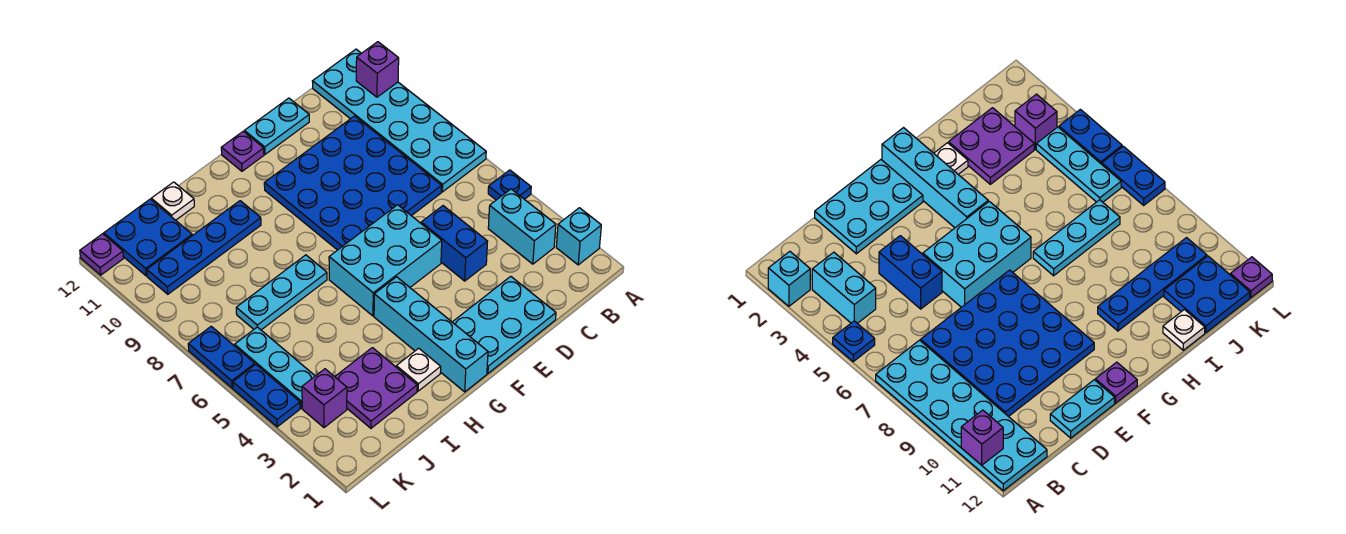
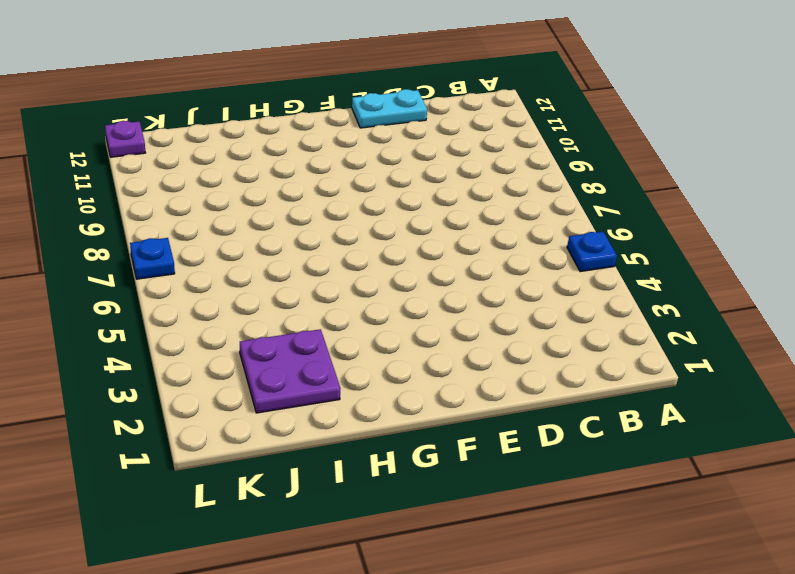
blue 1x1 plate [130,238,175,279] -> blue 1x2 plate [188,326,255,388]
none -> cyan 1x1 brick [556,208,601,265]
none -> cyan 2x6 plate [312,49,486,192]
none -> cyan 1x2 brick [488,189,556,264]

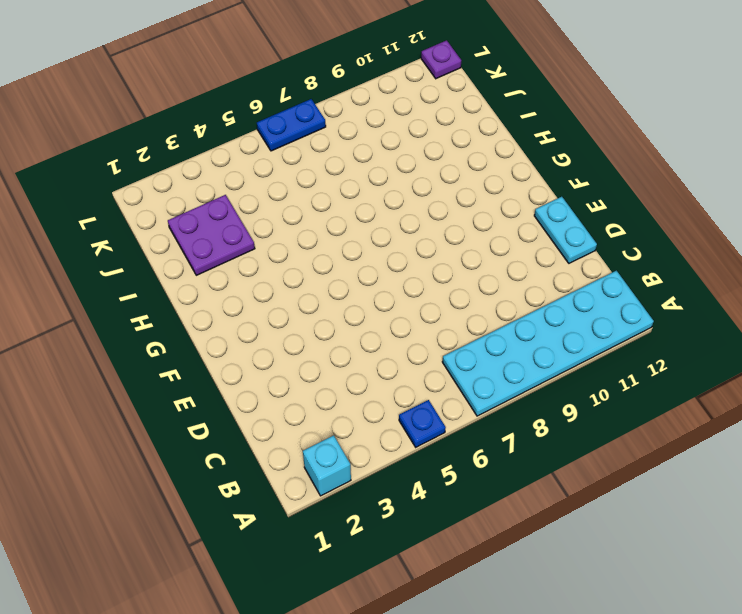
none -> cyan 1x2 brick [488,189,556,264]
none -> blue 4x4 plate [264,116,442,250]
none -> cyan 2x3 plate [453,276,556,373]

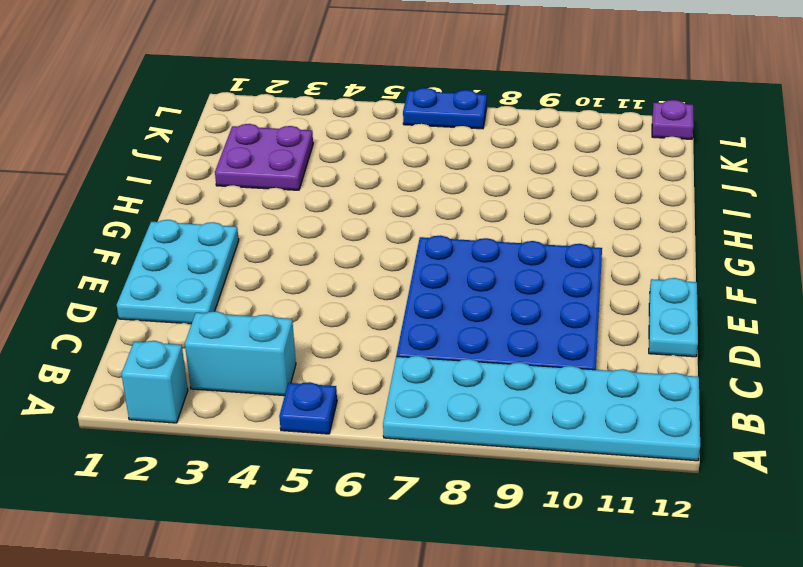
none -> blue 1x2 brick [421,206,488,281]
none -> cyan 2x3 brick [329,205,442,316]
none -> purple 1x1 plate [221,131,264,171]

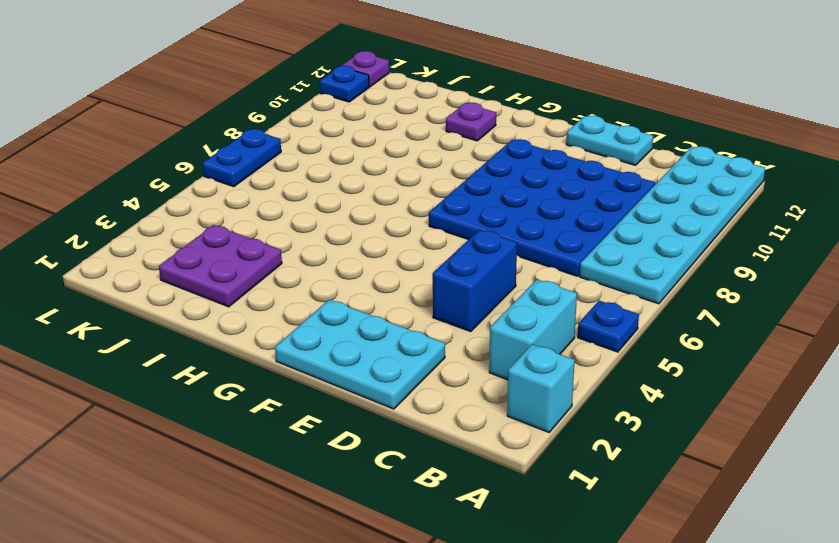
purple 1x1 plate [446,103,496,141] -> purple 1x1 plate moved to [221,131,264,171]
blue 1x1 plate [320,66,369,102] -> none
none -> cyan 2x3 brick [329,205,442,316]
none -> cyan 1x4 brick [374,277,488,392]
none -> white 1x1 plate [396,348,441,391]

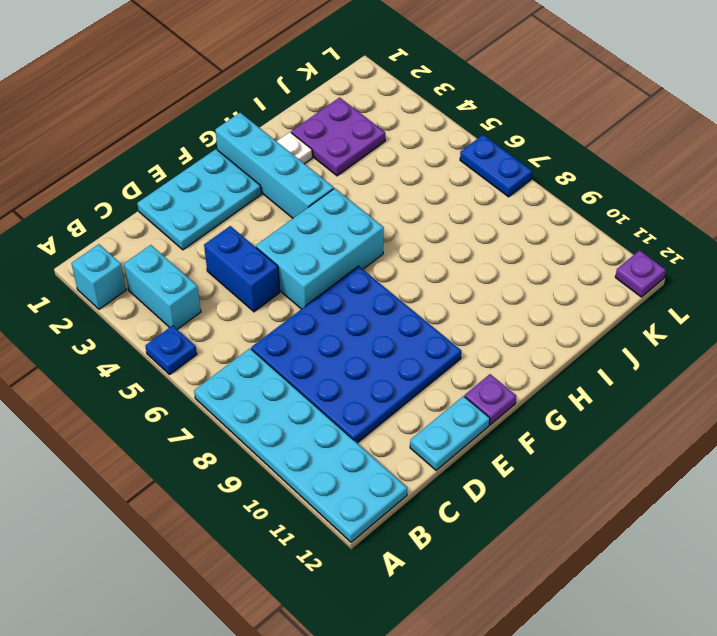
none -> cyan 1x3 plate [236,255,327,330]
none -> blue 1x4 plate [147,201,261,294]
none -> white 1x1 plate [151,182,194,220]

